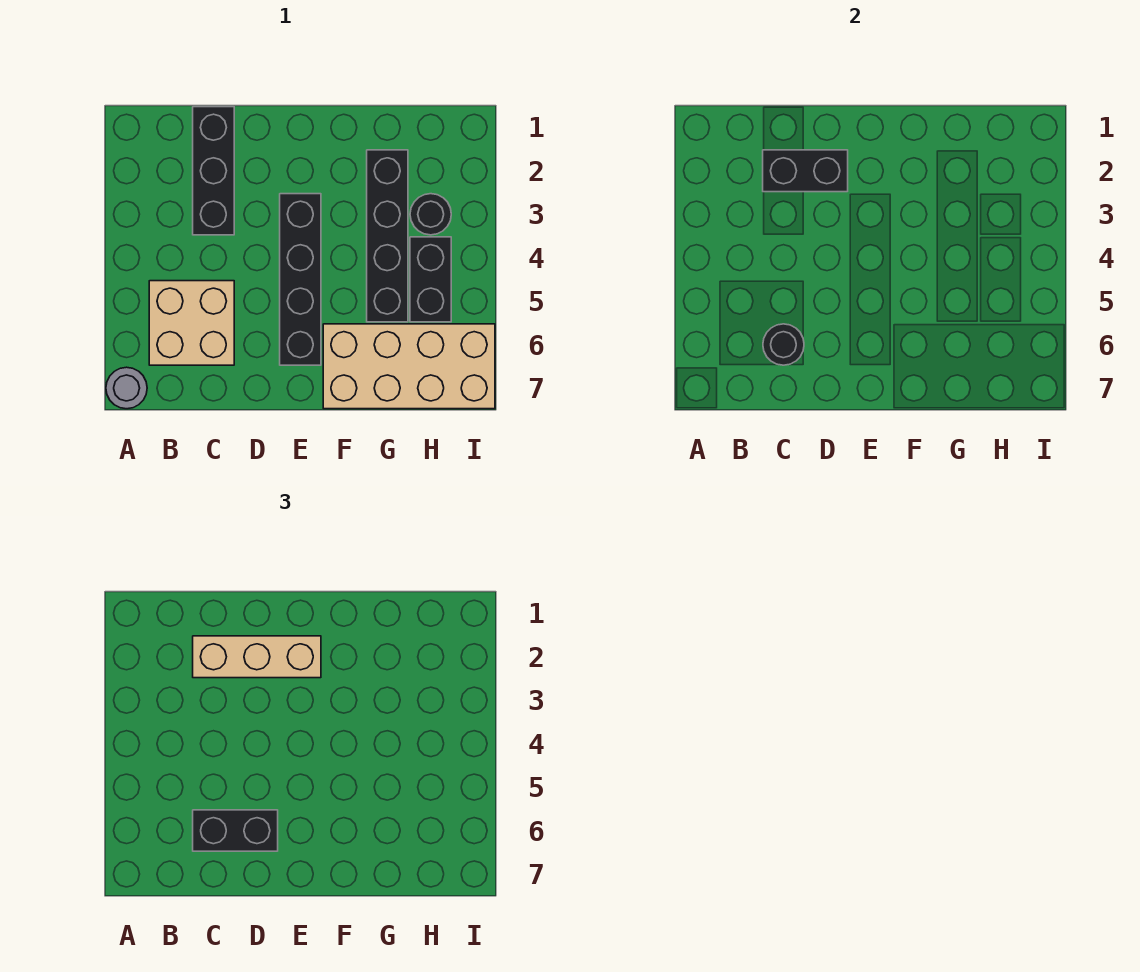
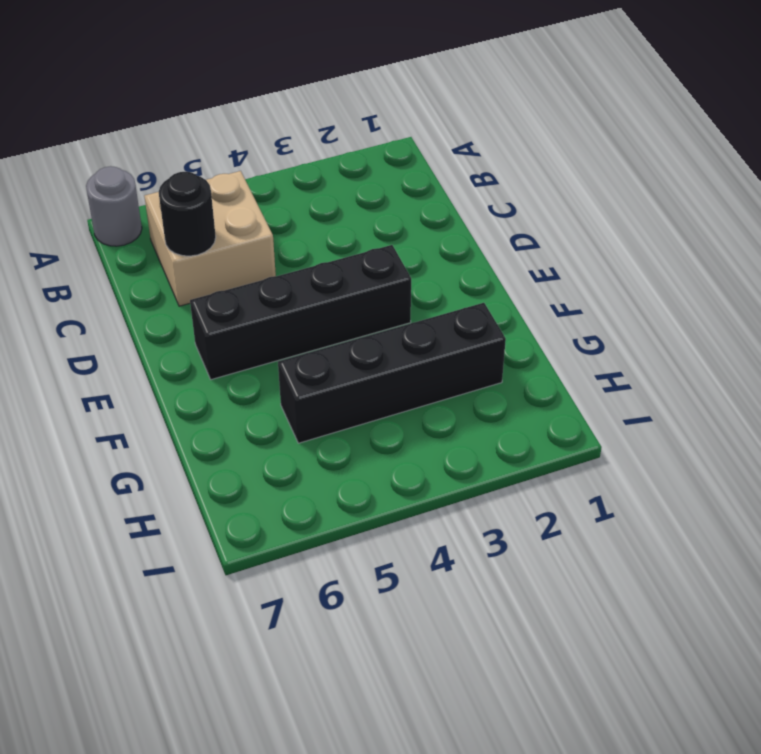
none -> black 1x3 brick [193,107,234,235]
none -> tan 2x4 brick [323,324,495,409]
none -> black 1x1 round brick [410,194,451,235]

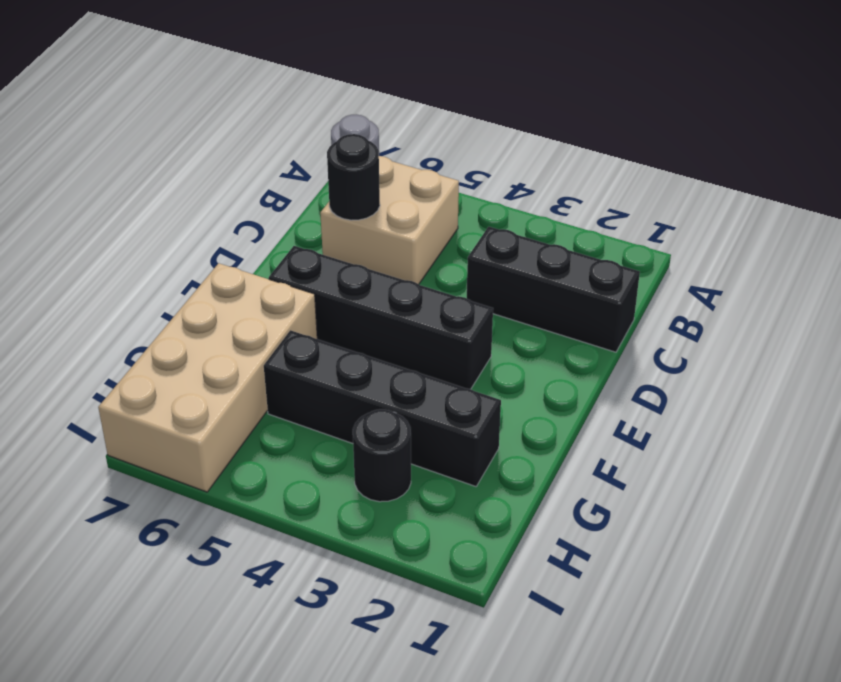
none -> black 1x2 brick [410,237,451,322]
none -> black 1x2 brick [763,150,848,192]
none -> tan 1x3 brick [193,636,321,678]

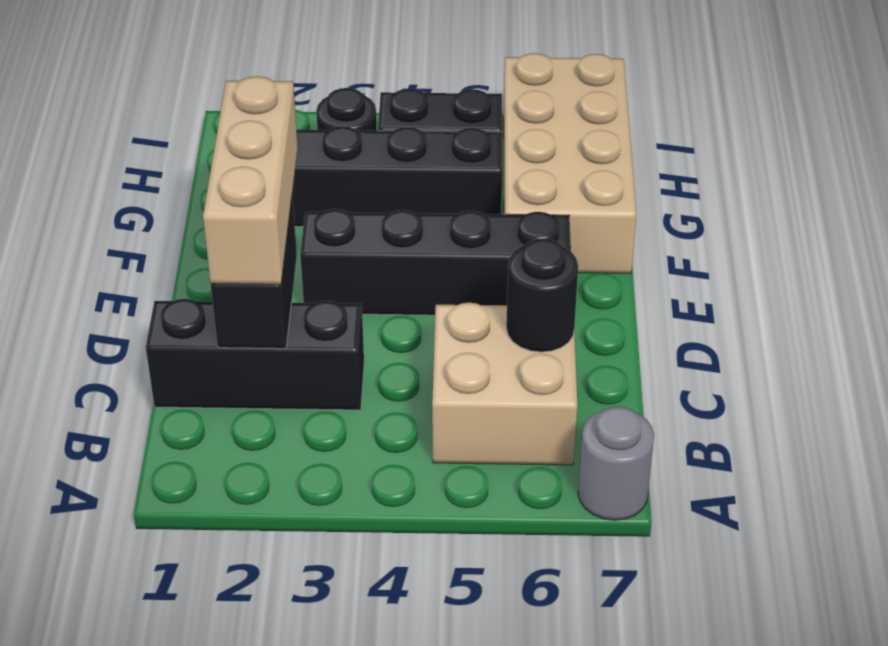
none -> black 1x2 brick [193,810,278,851]

